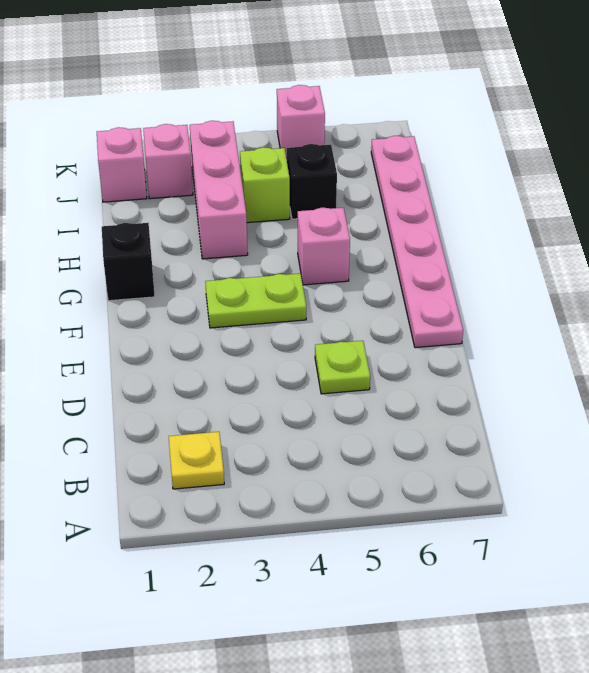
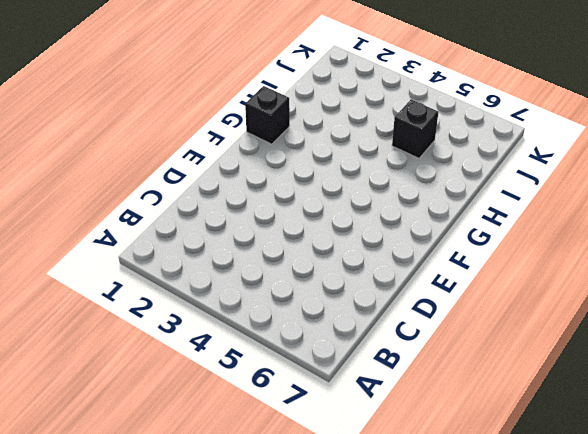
none -> yellow 1x1 plate [169,432,224,489]
none -> lime 1x1 plate [315,341,370,394]
none -> pink 1x6 plate [371,136,463,348]

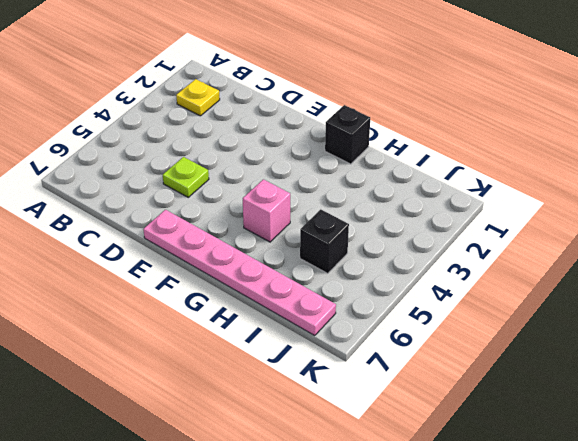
none -> lime 1x2 plate [205,273,306,328]
none -> pink 1x3 brick [190,121,248,259]
none -> lime 1x1 brick [240,147,290,223]

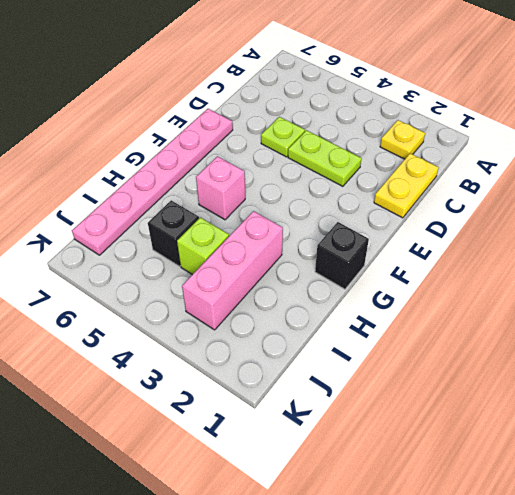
yellow 1x2 plate [374,153,439,218] -> none
lime 1x2 plate [288,130,361,186] -> lime 1x2 plate moved to [205,273,306,328]
none -> pink 1x1 brick [97,127,147,202]
none -> pink 1x1 brick [143,124,193,199]
none -> pink 1x1 brick [277,85,325,158]

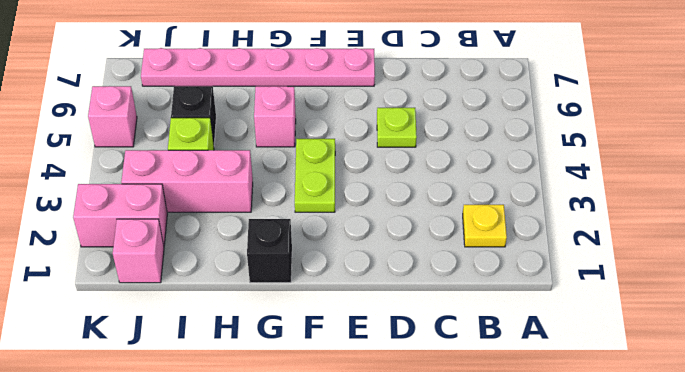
pink 1x2 brick [73,184,167,247] -> pink 1x1 brick [143,124,193,199]

